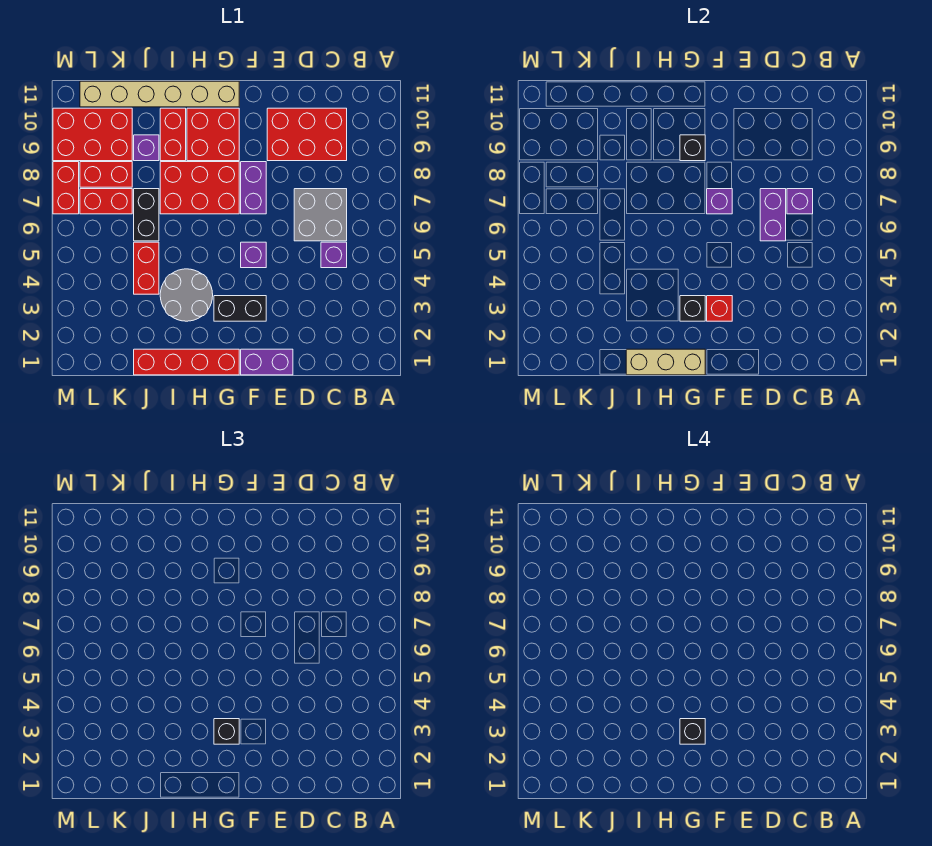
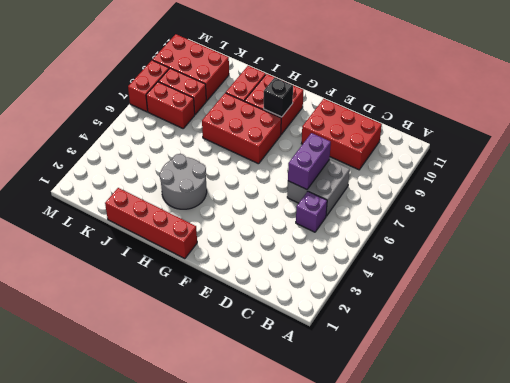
none -> purple 1x2 brick [241,349,293,375]
none -> black 1x2 brick [214,296,266,321]
none -> purple 1x1 brick [241,242,266,268]

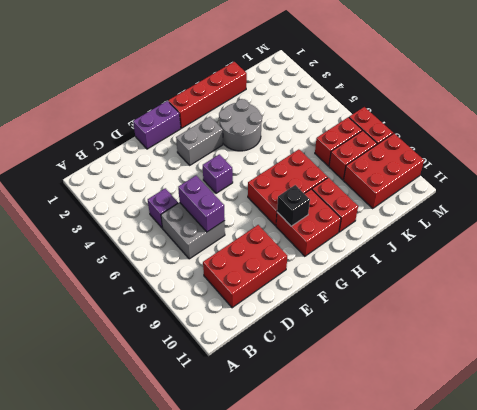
grey 1x2 brick [176,117,223,165] -> black 1x2 brick [214,296,266,321]
none -> purple 1x2 brick [241,162,266,214]
none -> tan 1x6 brick [80,81,239,107]
none -> red 1x2 brick [134,242,159,294]

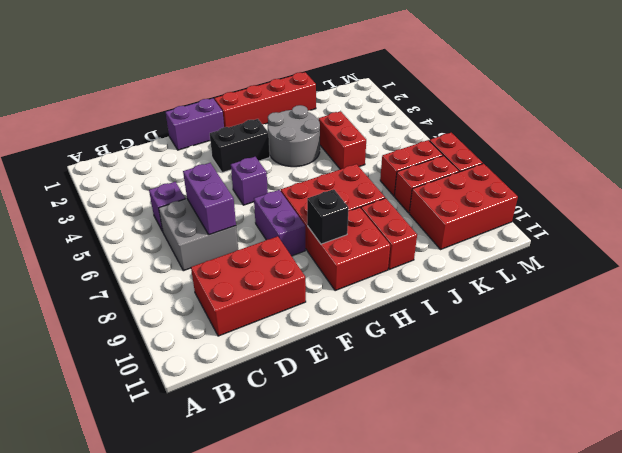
none -> tan 1x6 brick [80,81,239,107]
none -> black 1x2 brick [134,189,159,241]
none -> purple 1x1 brick [134,135,159,161]

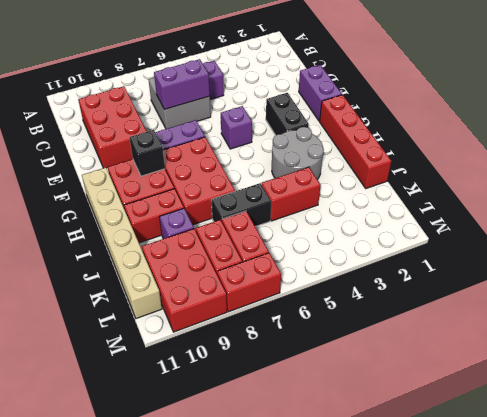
none -> purple 1x1 brick [787,189,813,214]
none -> red 1x1 brick [707,296,732,321]
none -> purple 1x1 brick [707,189,732,214]

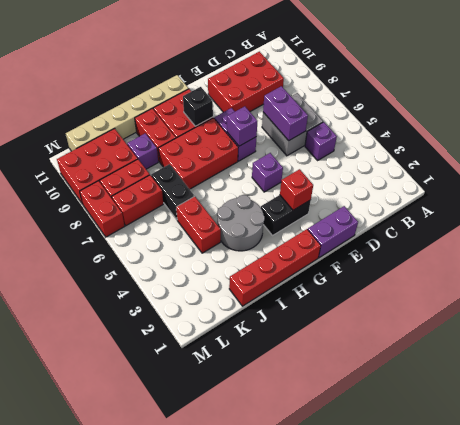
none -> purple 1x1 brick [787,189,813,214]
none -> tan 1x3 brick [626,349,705,375]
none -> black 1x1 brick [680,296,705,321]

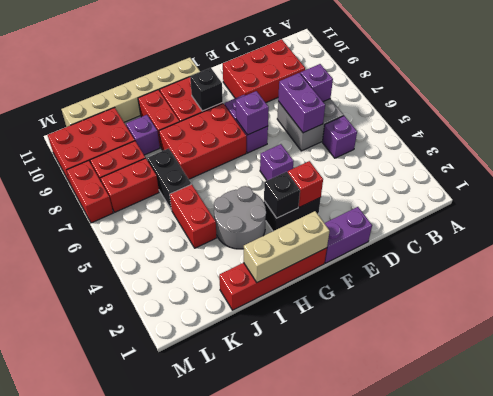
none -> black 1x1 brick [214,719,239,744]
none -> black 1x1 brick [680,719,705,744]

